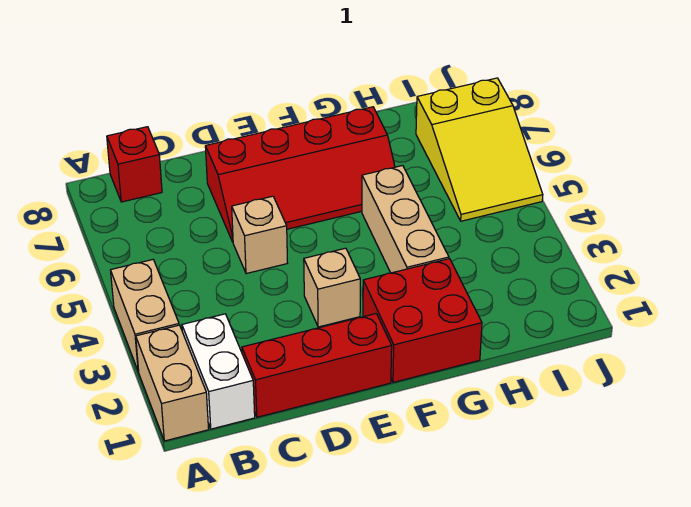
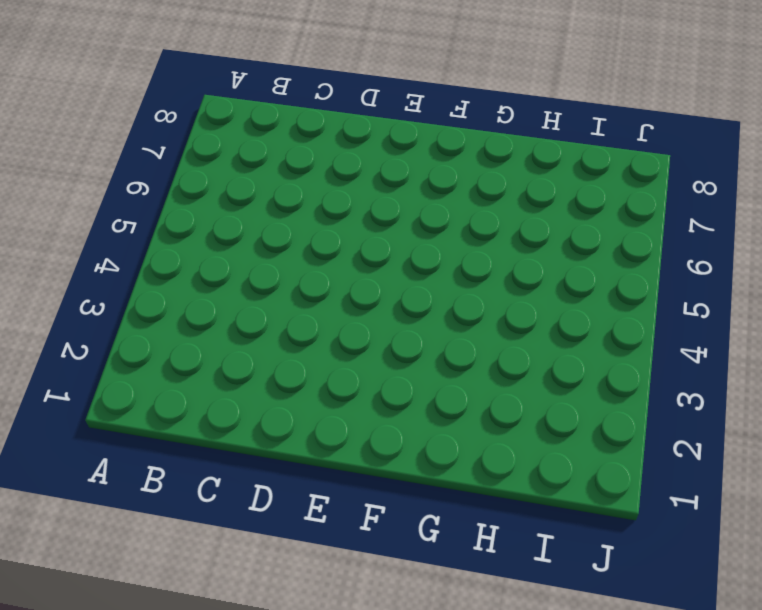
none -> tan 1x2 brick [136,325,209,441]
none -> tan 1x2 brick [111,260,179,372]

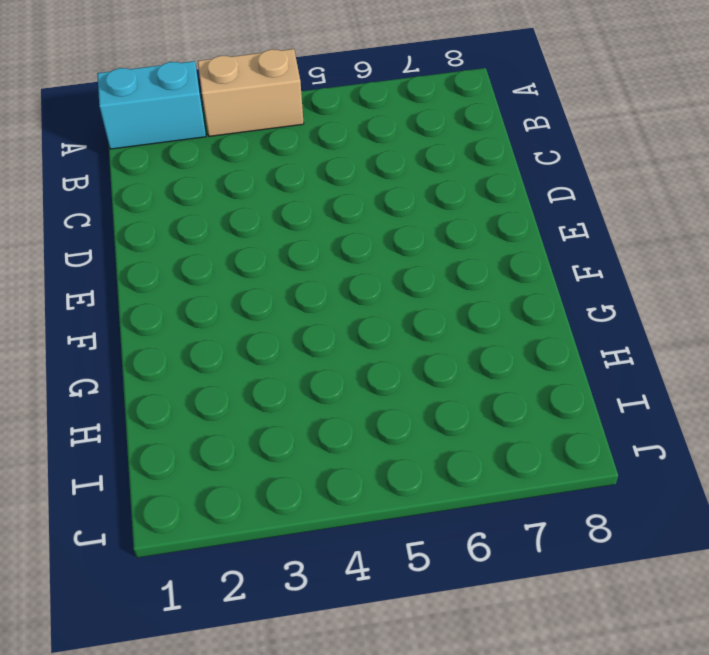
cyan 1x2 brick [97,61,206,149] -> tan 1x2 brick [136,325,209,441]
none -> white 1x2 brick [182,314,255,429]
none -> red 1x1 brick [107,127,162,202]

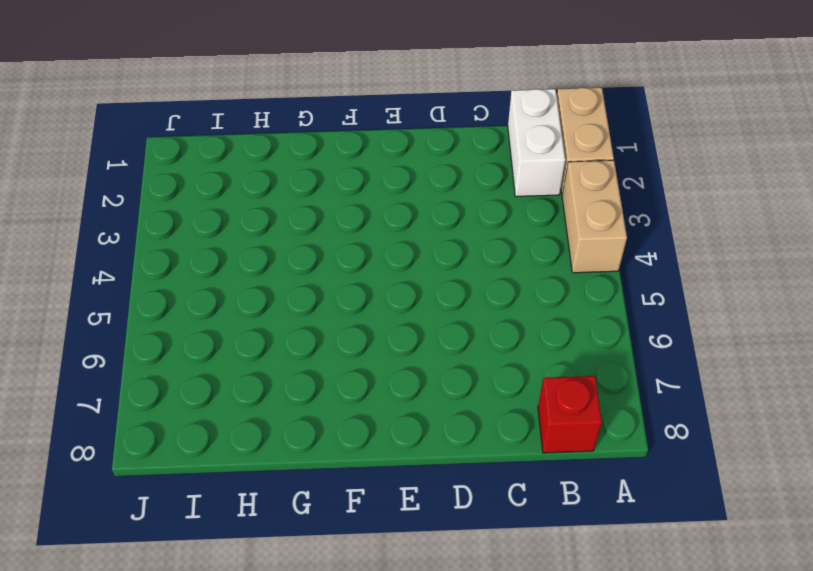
none -> red 1x3 brick [242,314,392,417]
none -> tan 1x1 brick [232,196,287,274]

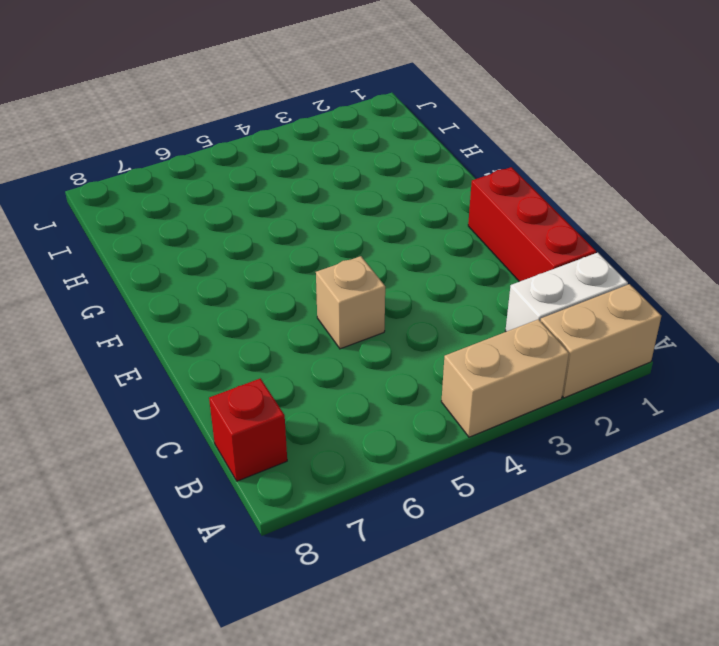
none -> red 2x4 slope [205,107,395,242]
none -> tan 1x1 brick [304,248,360,327]

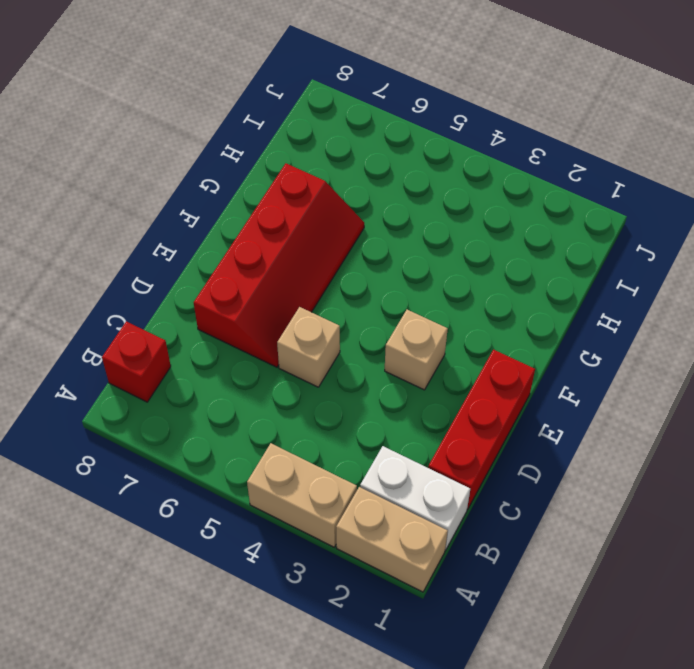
none -> red 2x2 brick [363,259,482,382]
none -> tan 1x3 brick [362,166,449,273]

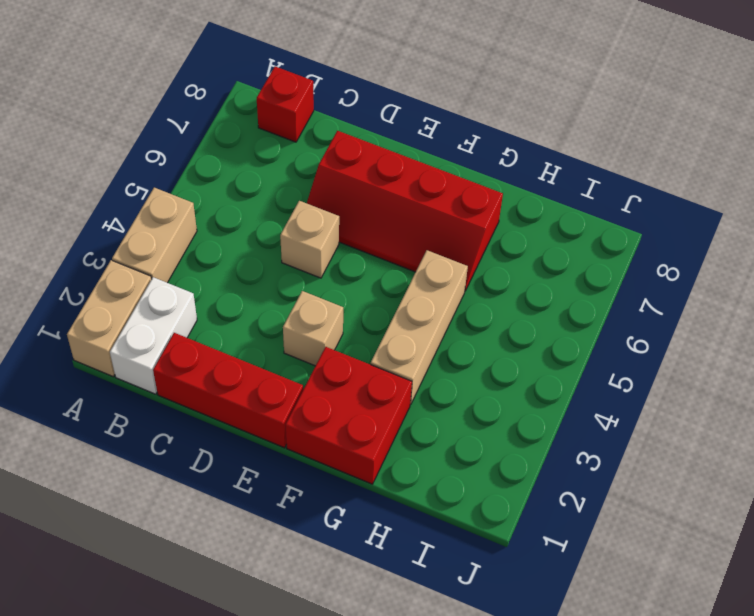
none -> yellow 2x3 slope [416,78,543,221]

